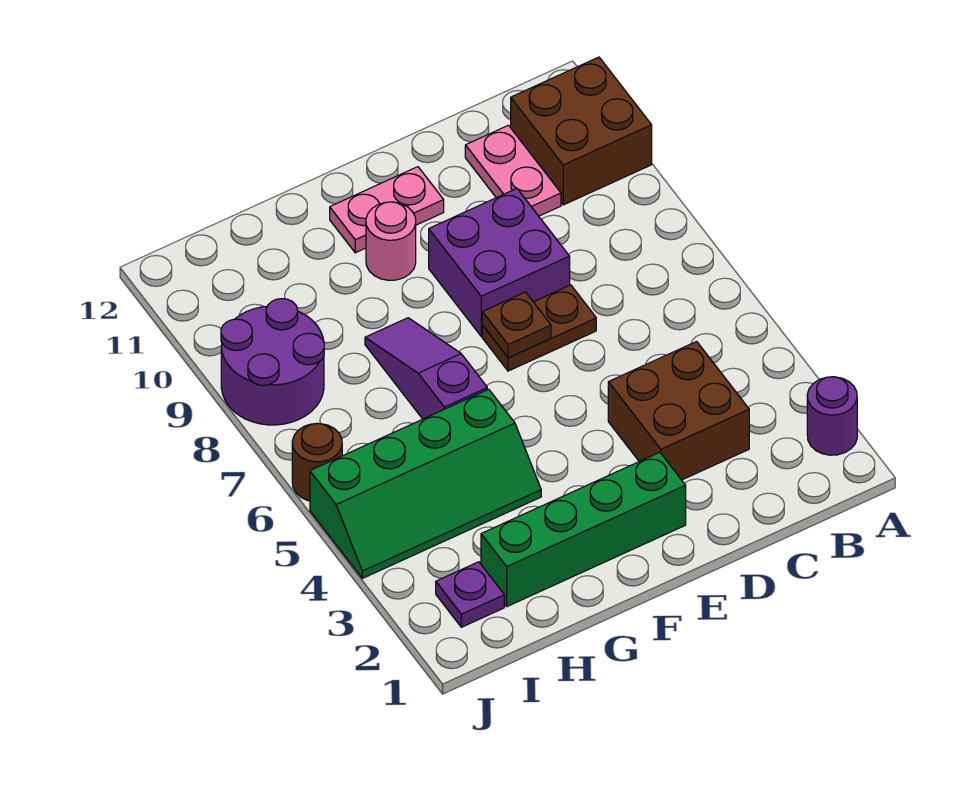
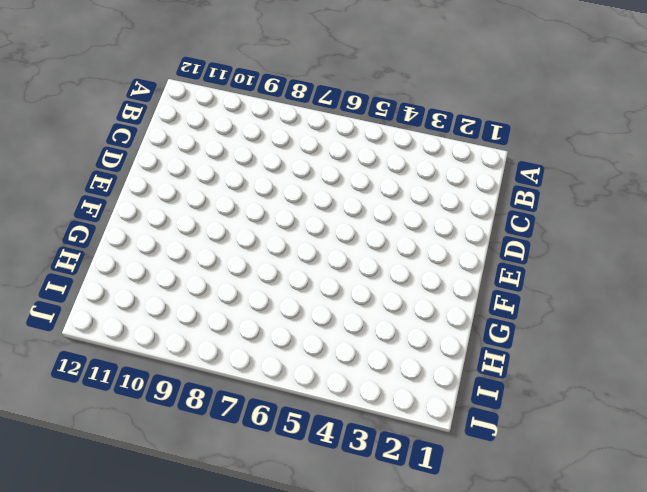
none -> purple 1x1 round brick [807,377,857,455]
none -> brown 2x2 brick [511,57,652,205]
none -> brown 2x2 brick [608,342,749,480]

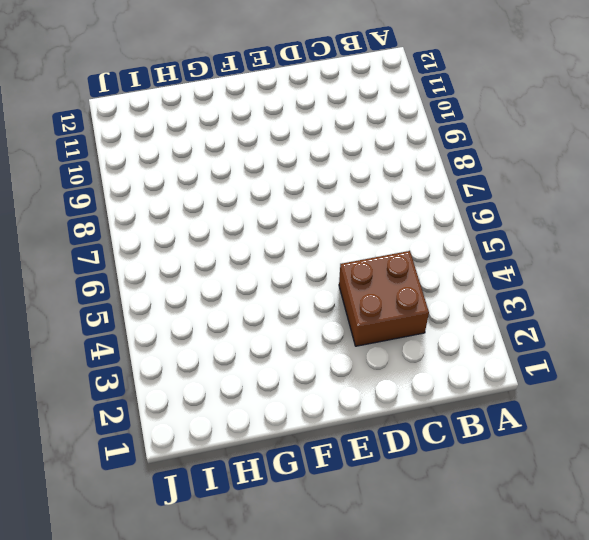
none -> purple 1x1 round brick [807,377,857,455]
none -> brown 2x2 brick [511,57,652,205]
none -> pink 1x2 plate [465,125,561,216]

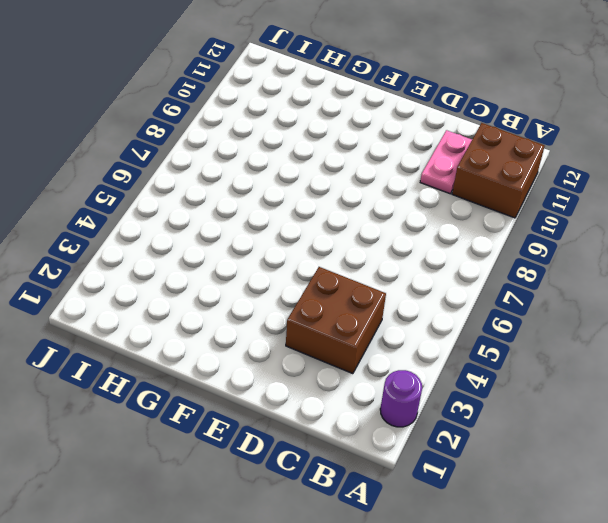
none -> brown 1x2 plate [482,285,596,371]
none -> purple 2x2 brick [429,188,570,336]
none -> green 1x4 brick [481,452,686,606]

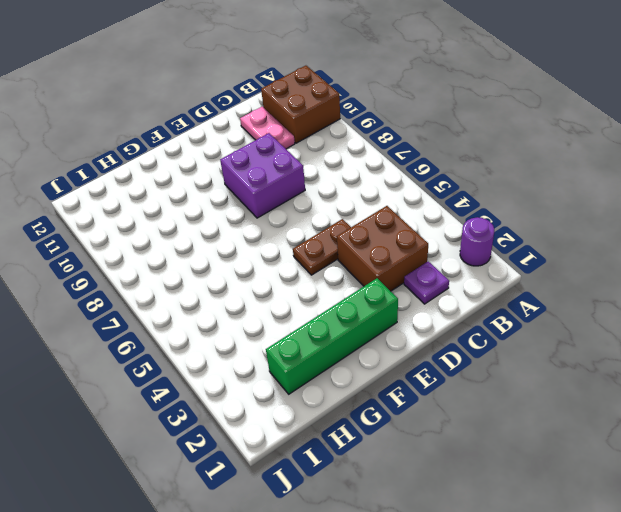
purple 1x1 plate [404,261,449,304] -> purple 1x1 plate moved to [436,562,504,627]
brown 1x2 plate [293,219,351,275] -> brown 1x2 plate moved to [482,285,596,371]
none -> pink 1x2 plate [330,167,444,253]
none -> pink 1x1 round brick [366,202,416,280]
none -> green 2x4 slope [310,389,541,578]

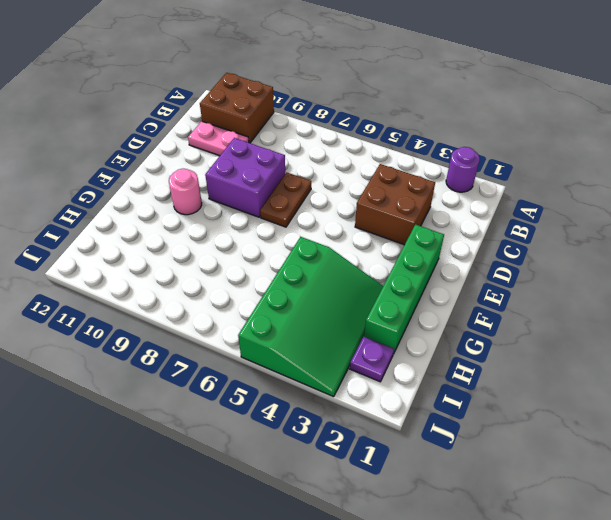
green 3x4 slope [238,237,383,397] -> green 2x4 slope [310,389,541,578]
none -> pink 1x2 plate [330,167,444,253]
none -> purple 1x3 slope [365,318,487,419]
none -> purple 2x2 round brick [221,299,324,425]

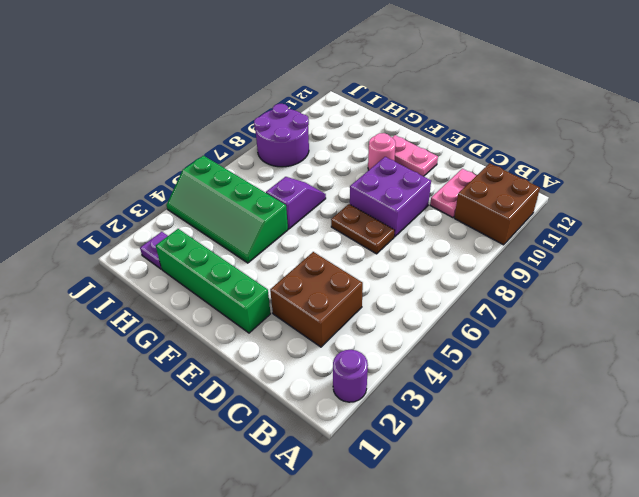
purple 1x2 slope [266,177,326,229] -> purple 1x3 slope [365,318,487,419]
none -> brown 1x1 round brick [292,423,342,501]
none -> brown 1x1 plate [482,292,551,358]

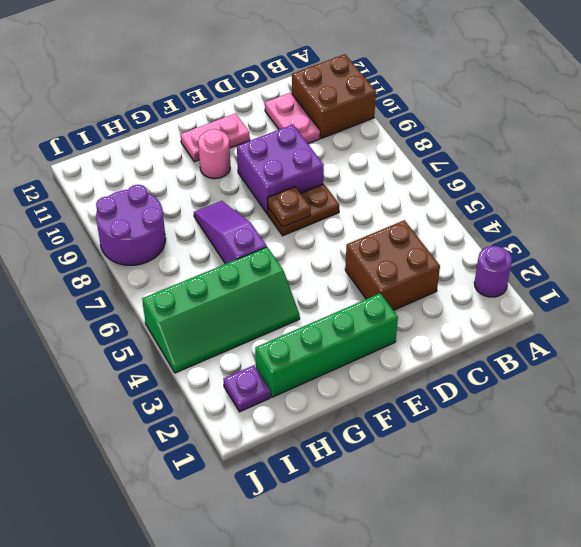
none -> brown 1x1 round brick [292,423,342,501]

